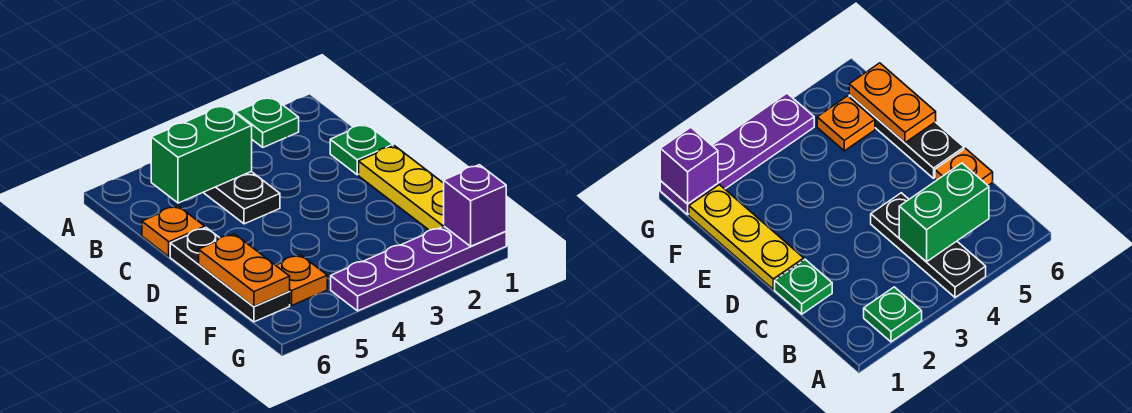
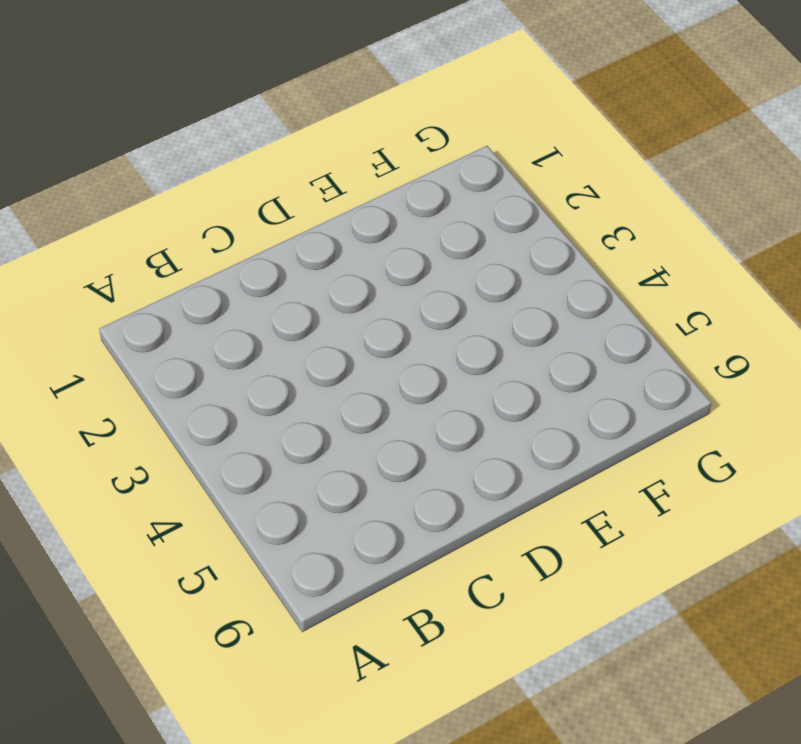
none -> green 1x1 plate [236,97,299,147]
none -> black 1x3 plate [203,172,280,224]

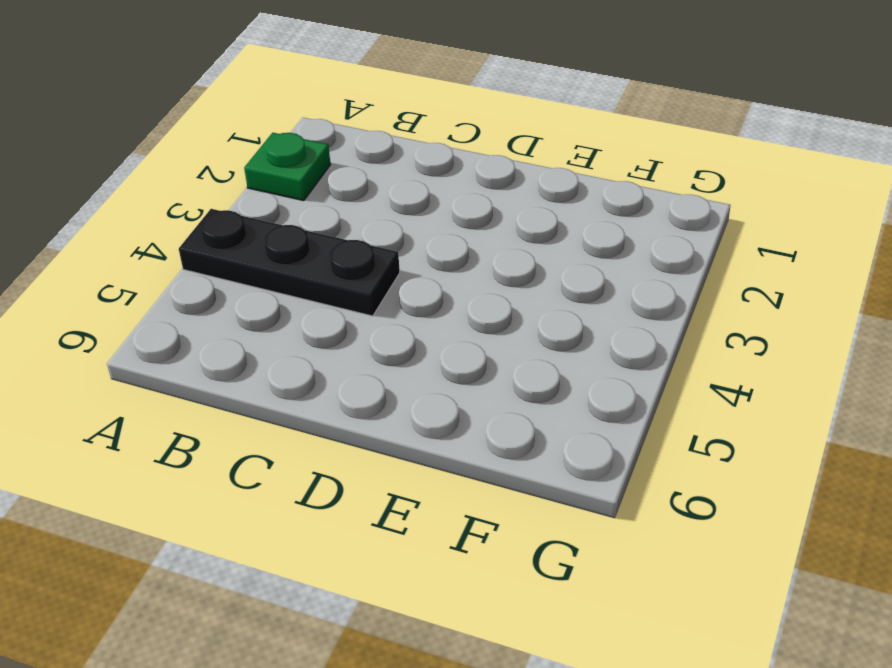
none -> green 1x1 plate [330,124,393,175]
none -> orange 1x1 plate [142,206,205,256]

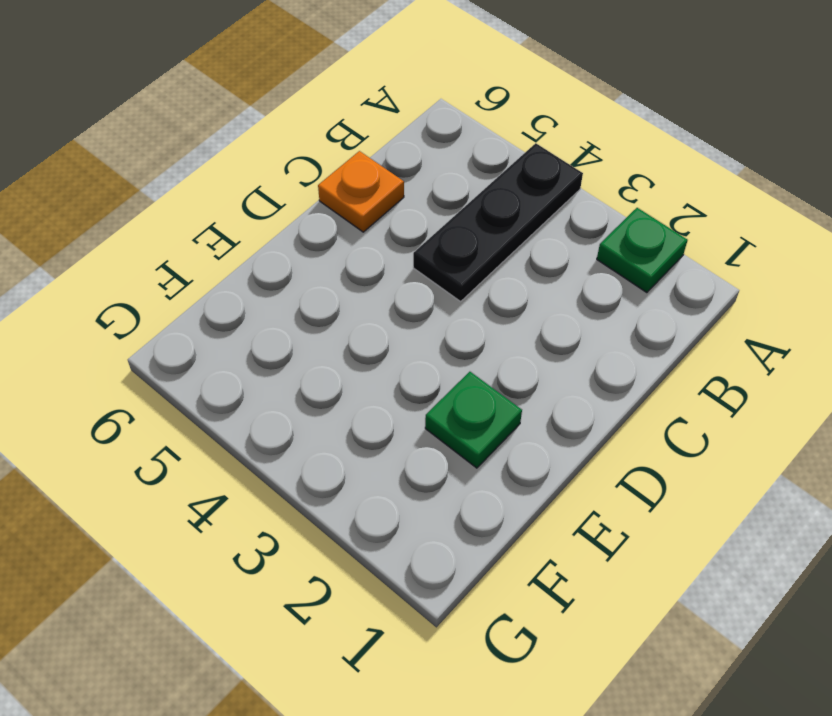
green 1x1 plate [425,372,522,468] -> green 1x1 plate moved to [330,124,393,175]
none -> yellow 1x3 plate [359,146,444,230]
none -> black 1x3 plate [170,228,290,322]

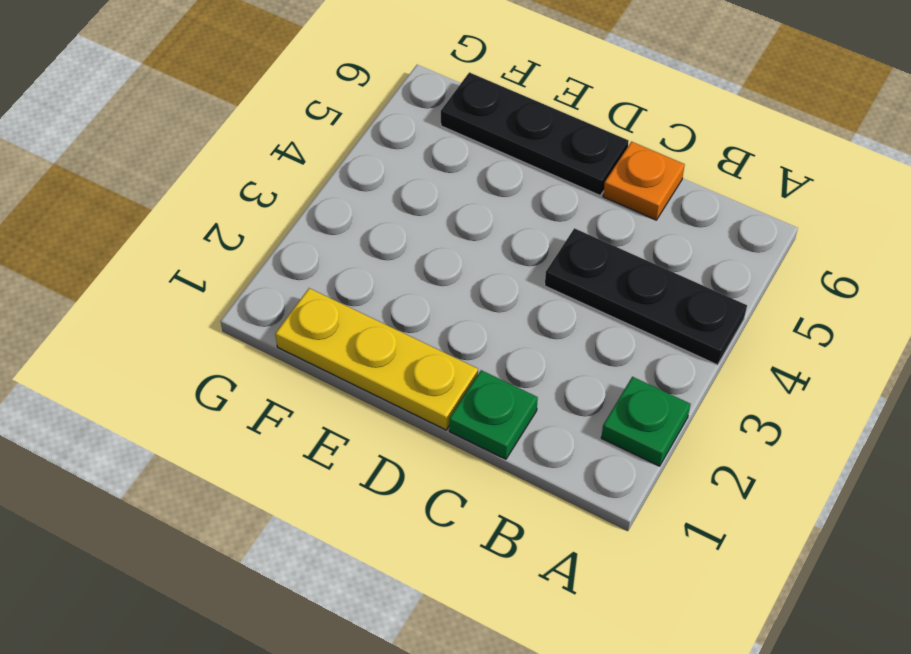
none -> orange 1x1 plate [276,255,327,305]
none -> purple 1x4 plate [331,226,506,311]

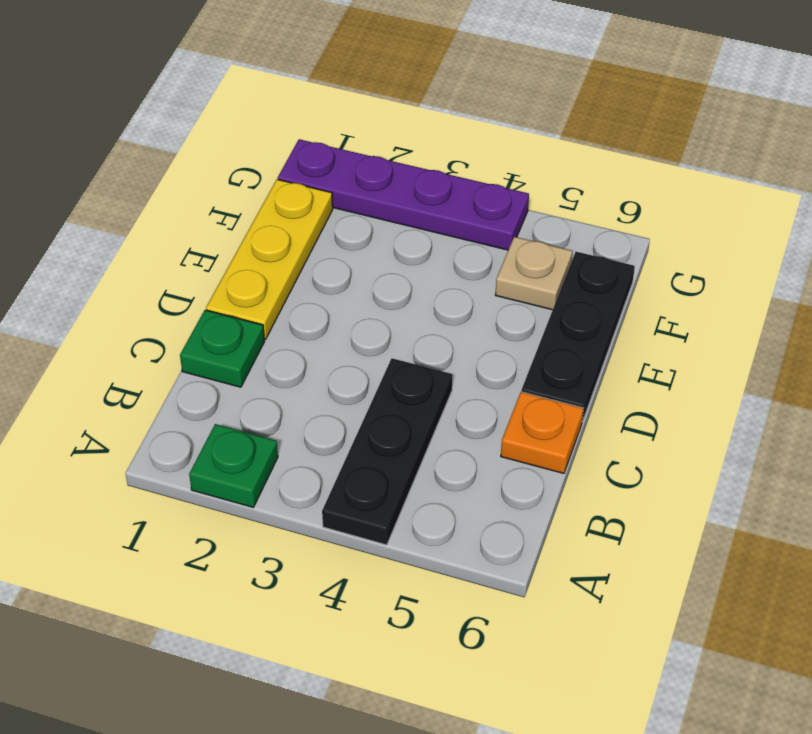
tan 1x1 plate [496,237,573,310] -> orange 1x1 plate [276,255,327,305]
none -> green 1x2 brick [151,105,252,203]
none -> orange 1x2 plate [199,234,290,306]

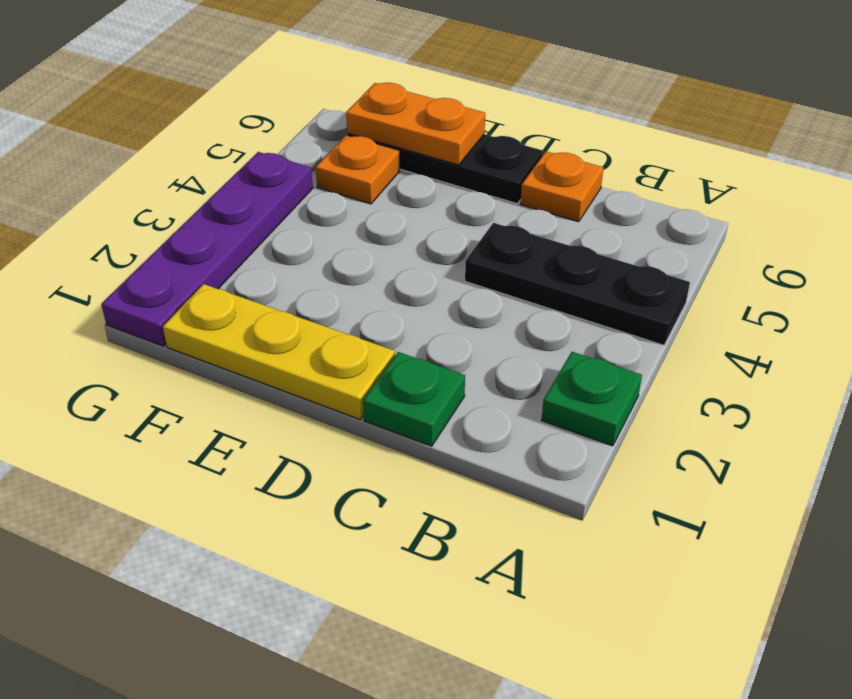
none -> green 1x2 brick [151,105,252,203]
none -> purple 1x1 brick [444,165,506,246]

